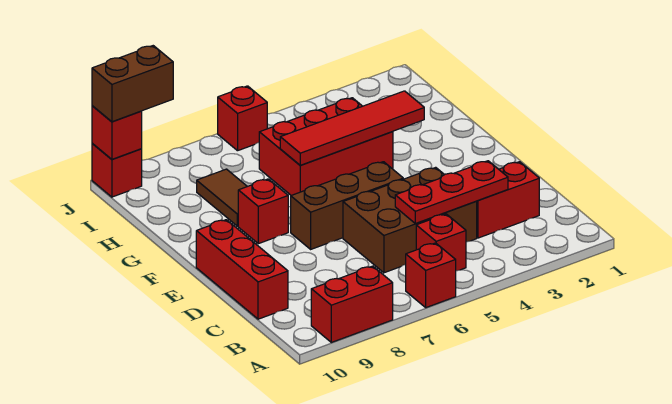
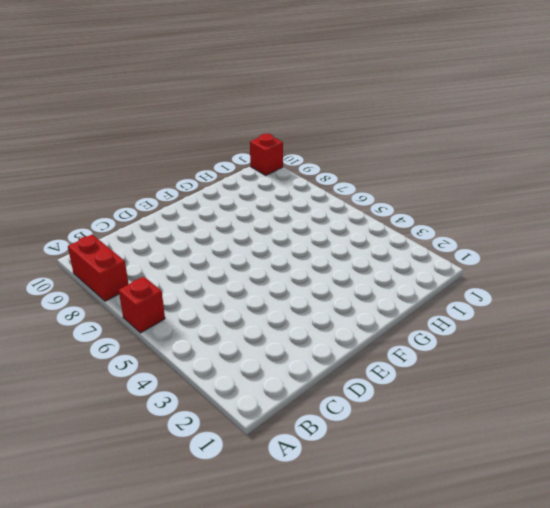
none -> red 1x1 brick [416,214,466,271]
none -> red 1x2 brick [476,162,539,238]
none -> brown 2x3 brick [343,167,477,273]

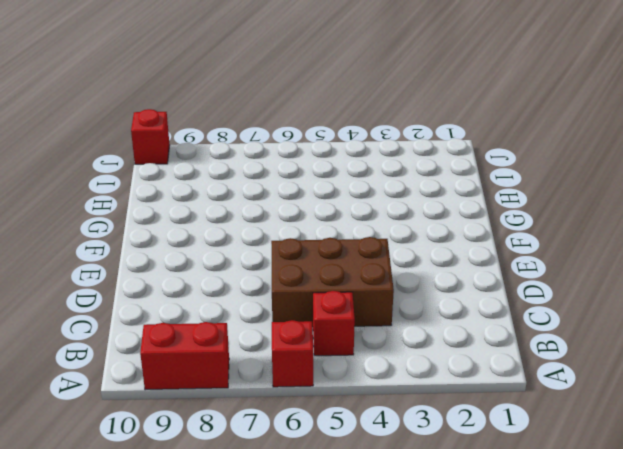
none -> red 1x2 brick [476,162,539,238]
none -> red 1x3 brick [196,220,288,319]
none -> brown 1x3 brick [291,162,403,249]

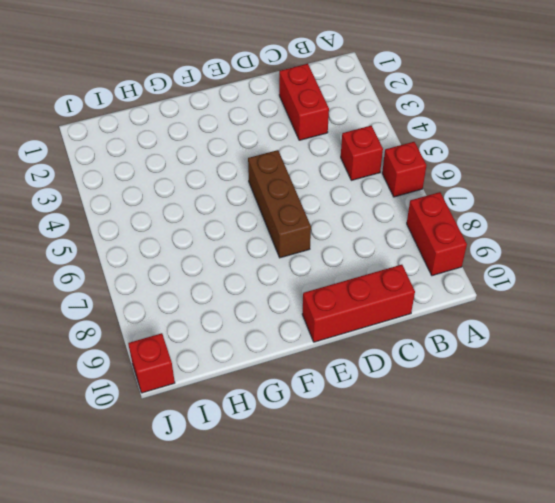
none -> brown 2x3 brick [343,167,477,273]
none -> red 1x1 brick [238,179,288,244]
none -> red 2x3 brick [259,98,393,195]

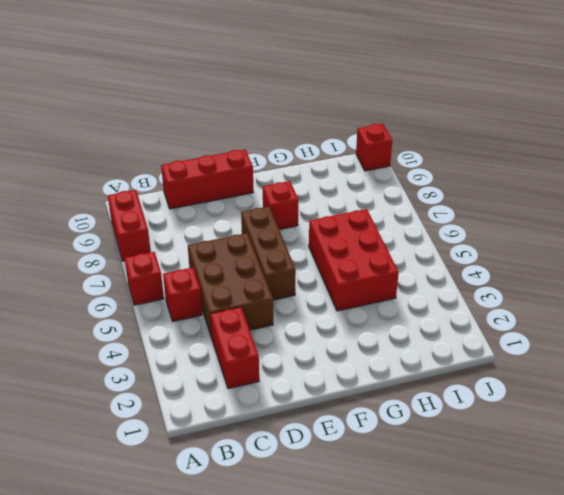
none -> brown 1x2 tile [197,169,247,226]
none -> red 1x1 brick [218,86,267,151]
none -> red 1x3 plate [395,161,508,224]

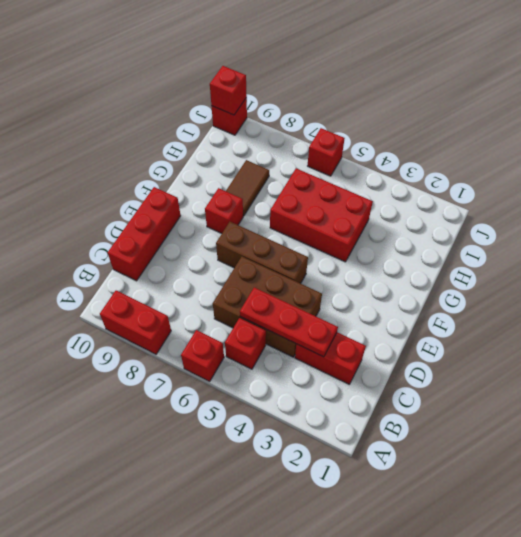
none -> red 1x4 tile [280,91,424,165]
none -> brown 1x2 brick [92,46,173,122]

